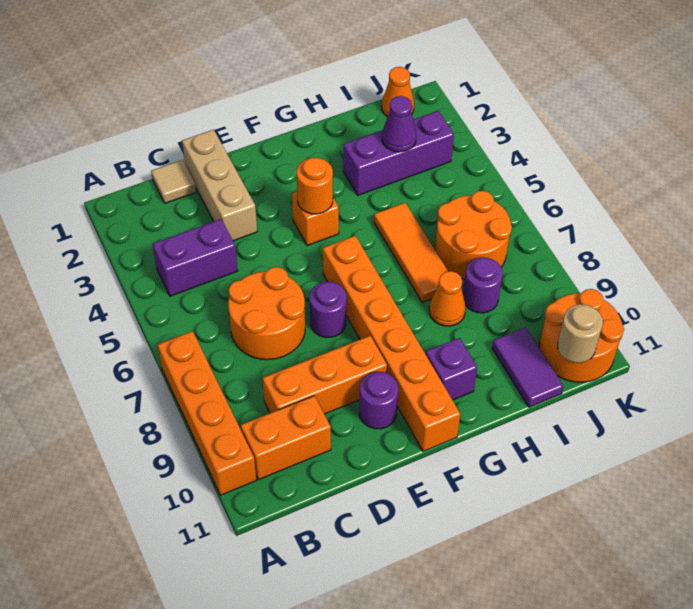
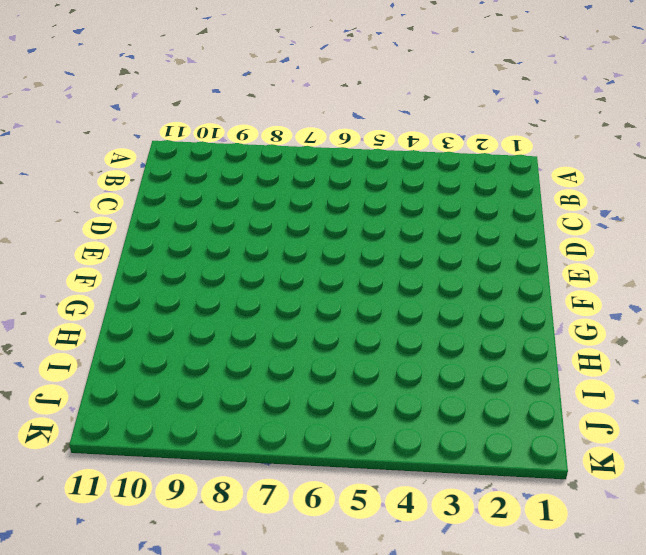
none -> orange 1x4 brick [158,331,256,495]
none -> purple 1x2 brick [153,219,238,296]
none -> orange 1x2 brick [241,396,331,480]

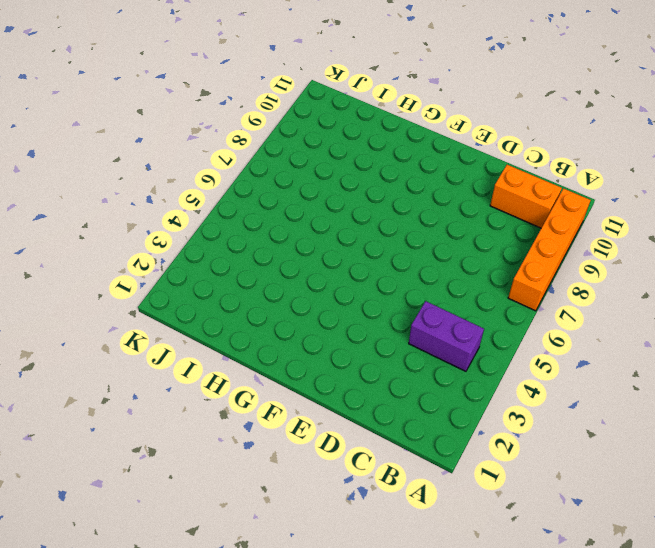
none -> tan 1x1 tile [151,160,196,203]
none -> orange 2x2 round brick [228,267,305,360]
none -> orange 1x3 brick [263,336,387,414]

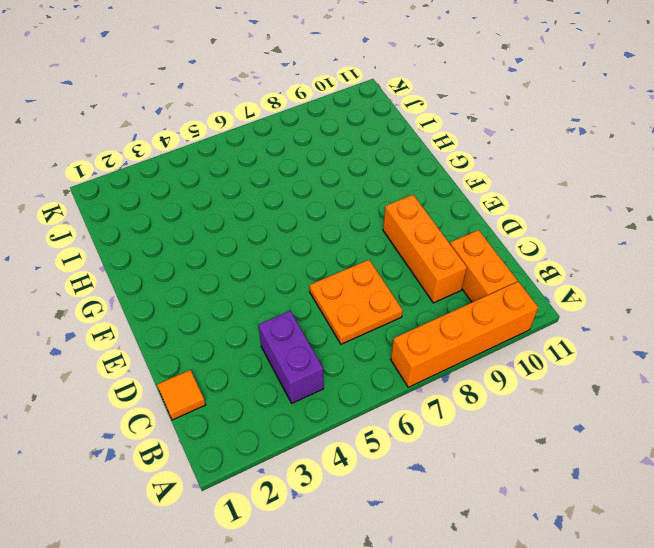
orange 1x1 tile [157,370,206,420] -> tan 1x1 tile [151,160,196,203]
orange 2x2 plate [309,260,403,344] -> orange 2x2 round brick [228,267,305,360]
none -> tan 1x3 brick [182,130,257,241]
none -> purple 1x1 round brick [310,282,346,337]
none -> purple 1x1 round brick [359,372,398,429]

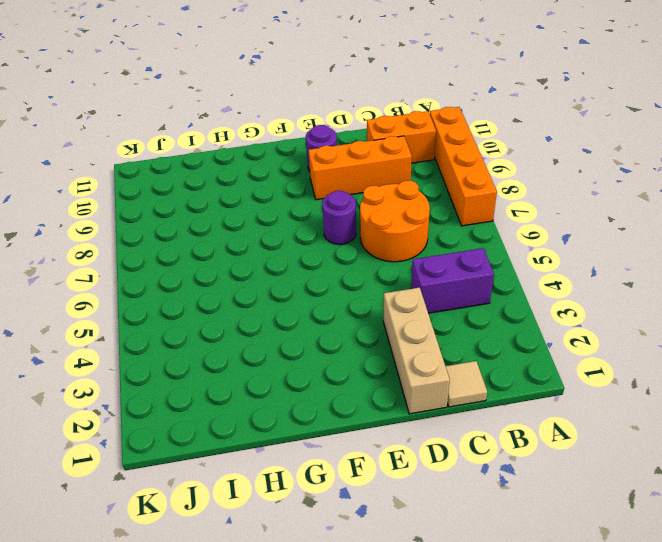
none -> orange 1x1 brick [292,192,339,246]
none -> orange 1x6 brick [323,236,460,451]
none -> purple 1x1 brick [426,338,477,400]

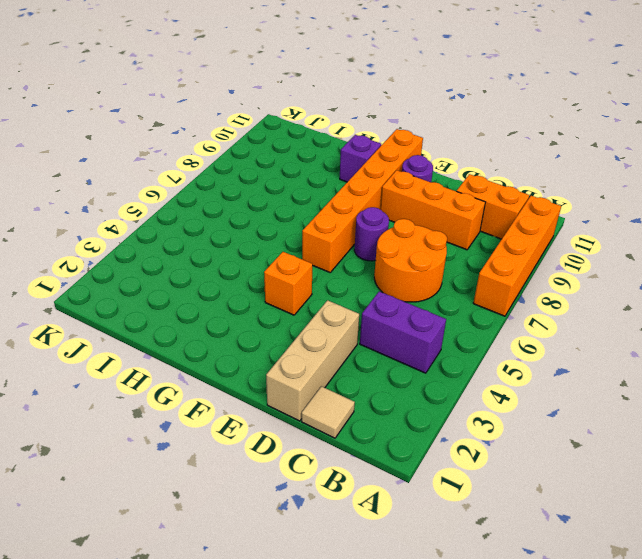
none -> purple 1x3 brick [343,111,454,195]
none -> orange 1x3 tile [374,203,448,303]
none -> orange 1x1 cone [429,271,466,326]

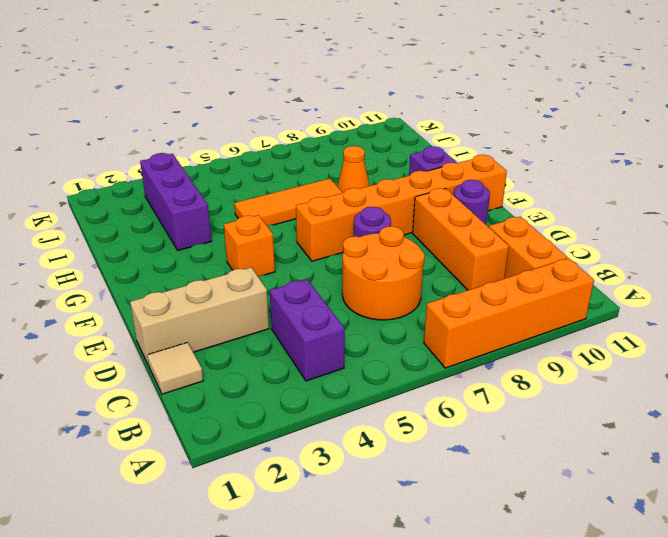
none -> orange 2x2 round brick [435,191,512,279]
none -> purple 1x1 round brick [463,257,503,313]
none -> purple 1x2 tile [492,327,563,407]

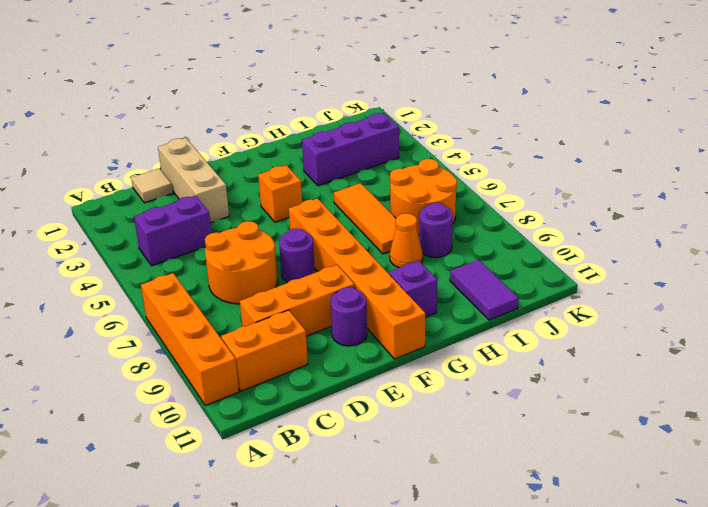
none -> orange 1x1 cone [382,67,414,117]
none -> orange 2x2 round brick [539,289,624,382]
none -> orange 1x1 round brick [297,158,333,214]

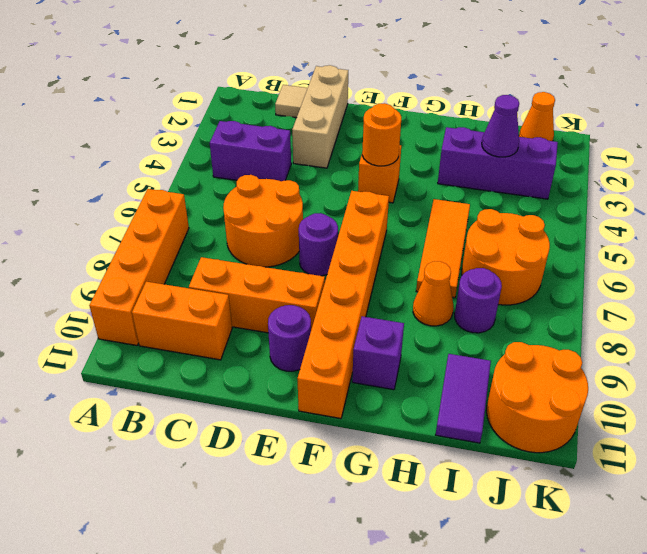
none -> tan 1x1 round brick [558,304,603,363]

